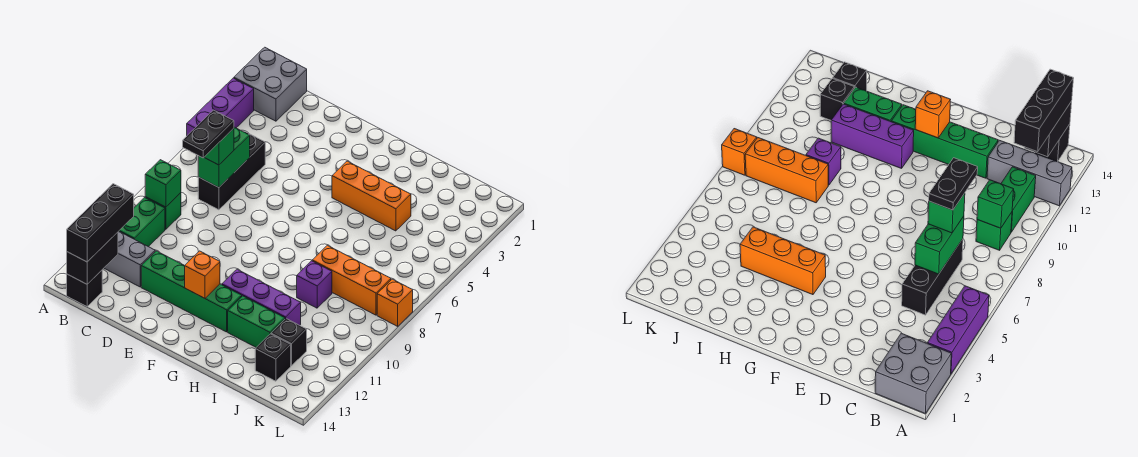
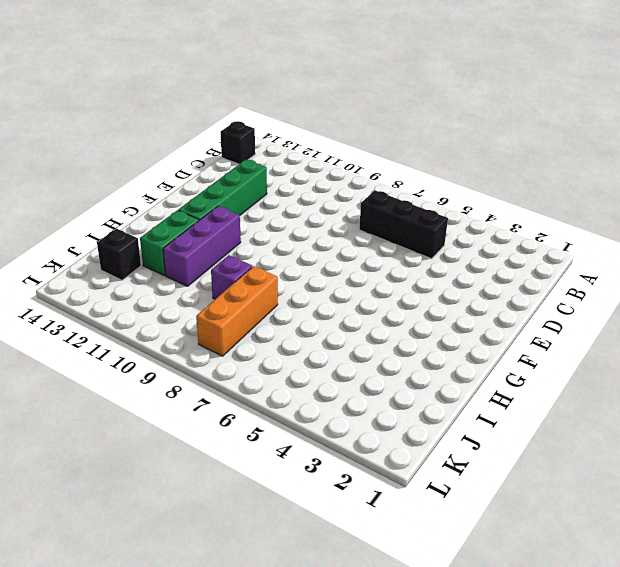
none -> grey 2x2 brick [234,47,307,121]
none -> purple 1x3 brick [187,78,254,135]
none -> grey 1x3 brick [104,231,155,287]

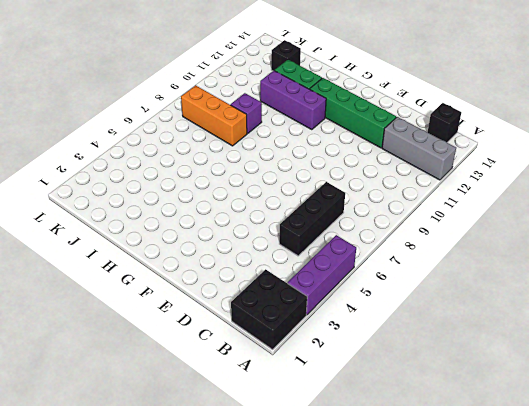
black 2x2 brick [231,269,307,350] -> grey 2x2 brick [234,47,307,121]
none -> green 1x1 brick [145,193,181,229]
none -> green 1x2 brick [119,198,165,247]
none -> orange 1x3 brick [332,161,411,231]

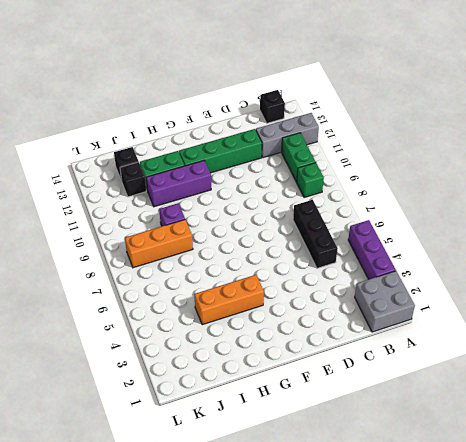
none -> orange 1x1 brick [377,279,413,326]
none -> green 1x1 brick [145,160,181,207]
none -> black 1x2 brick [67,232,118,284]

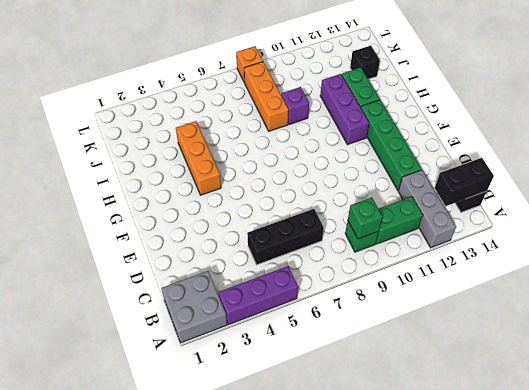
none -> black 1x1 brick [271,319,307,366]
none -> green 1x2 brick [198,127,250,187]
none -> orange 1x1 brick [185,251,220,298]

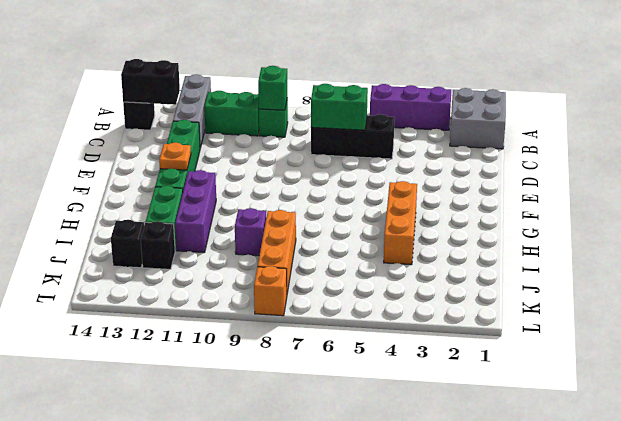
orange 1x1 plate [159,143,191,170] -> orange 1x1 brick [185,251,220,298]
none -> black 1x3 brick [67,184,134,262]
none -> green 1x1 brick [204,128,234,165]
none -> black 1x2 plate [183,110,234,158]

